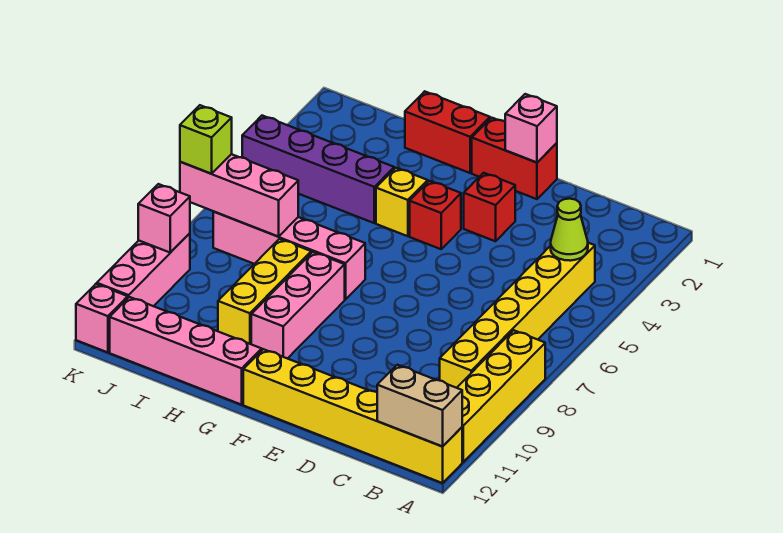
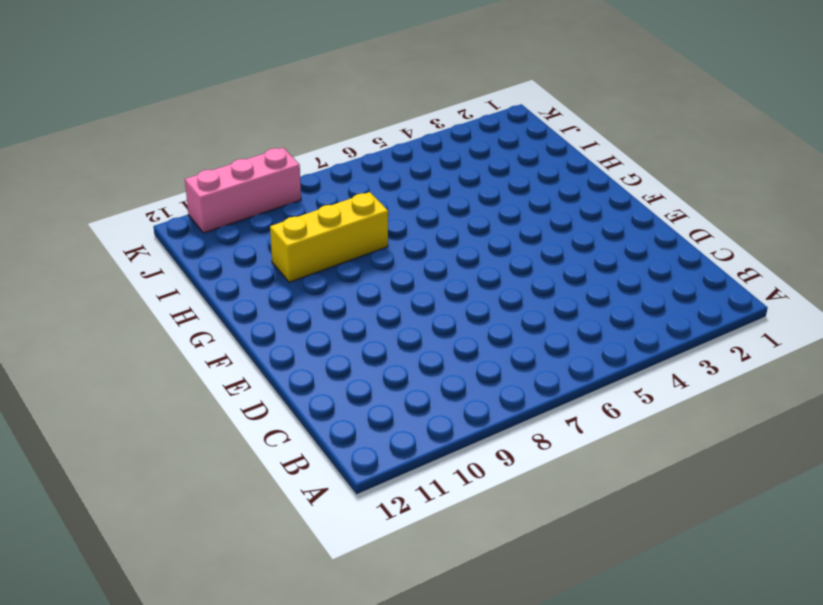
none -> yellow 1x4 brick [457,330,545,462]
none -> yellow 1x6 brick [243,349,462,483]
none -> yellow 1x6 brick [440,243,595,388]

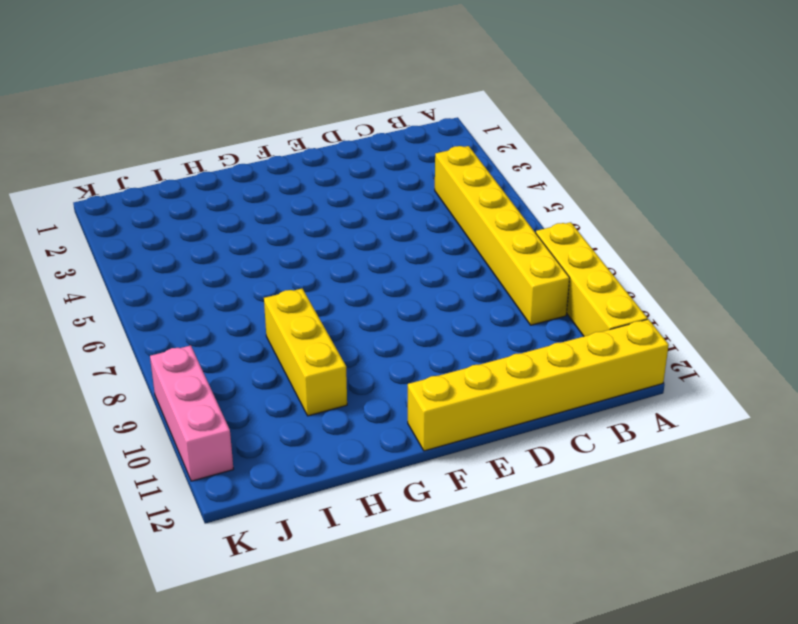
none -> red 1x2 brick [472,118,557,199]
none -> red 1x1 brick [464,173,515,241]
none -> red 1x1 brick [410,181,461,249]

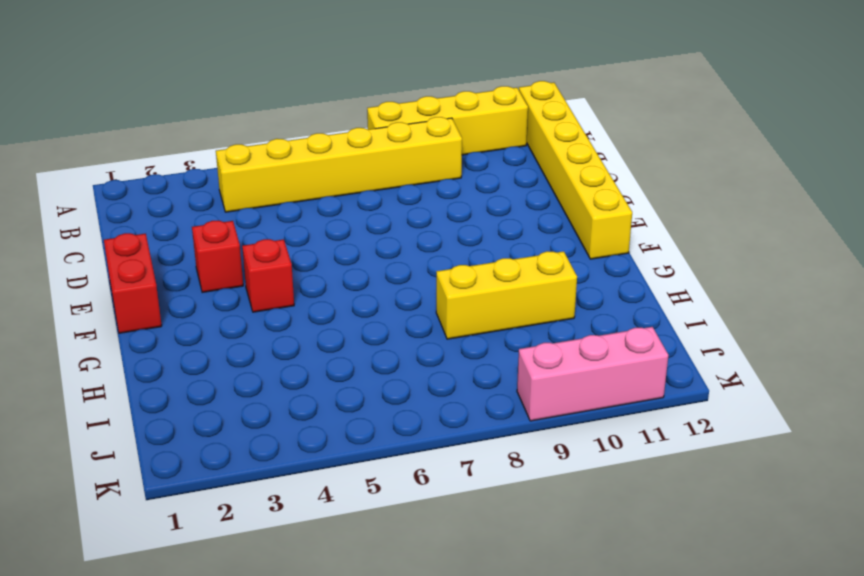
none -> red 1x2 brick [405,91,490,173]
none -> yellow 1x1 brick [376,168,428,236]
none -> pink 1x4 brick [213,212,365,299]

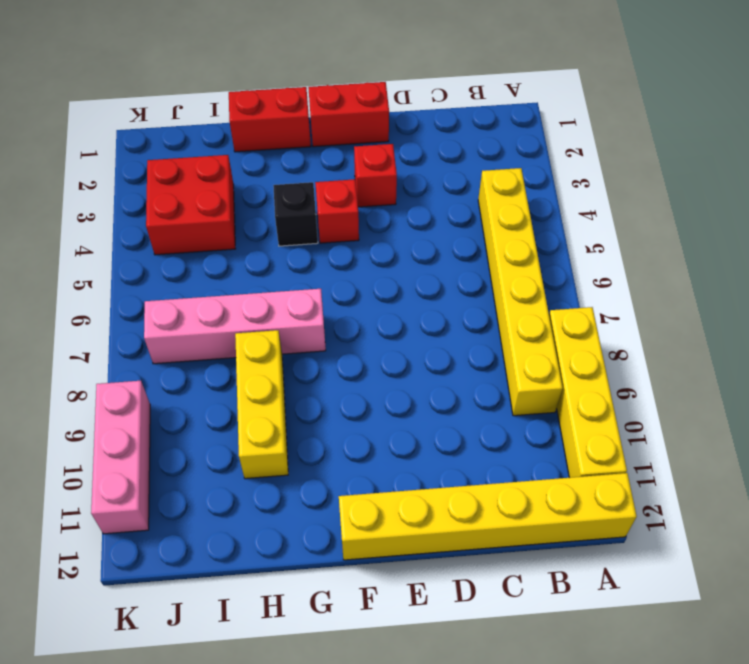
black 1x1 brick [273,182,318,246] -> yellow 1x1 brick [376,168,428,236]
red 2x2 brick [146,155,235,255] -> purple 1x4 brick [242,116,394,223]
none -> pink 1x3 brick [251,252,345,359]
none -> pink 1x4 brick [110,297,262,405]
none -> pink 1x1 brick [76,284,128,352]

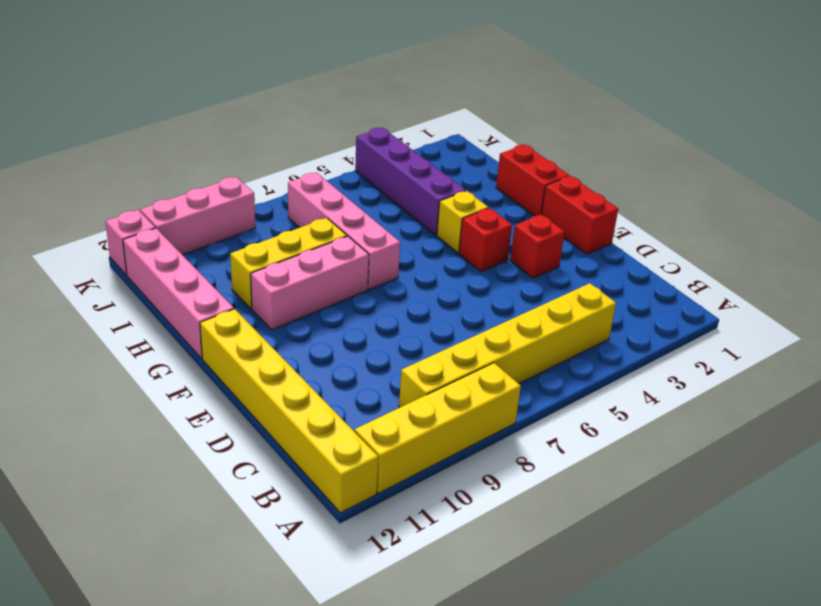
none -> tan 1x2 brick [377,365,462,447]
none -> lime 1x1 cone [551,199,588,261]
none -> pink 1x1 brick [505,94,557,163]

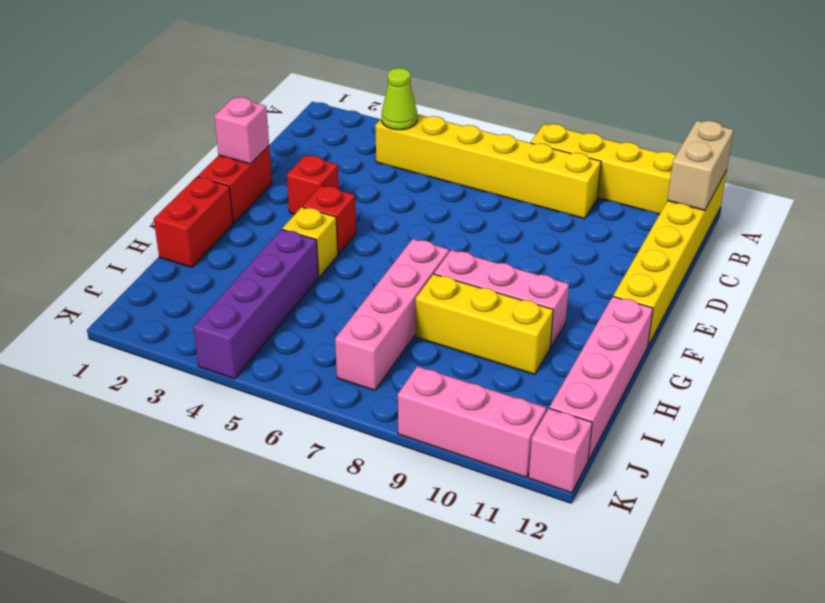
none -> pink 1x3 brick [180,154,298,237]
none -> pink 1x1 brick [138,184,190,252]
none -> lime 1x1 brick [180,105,232,174]

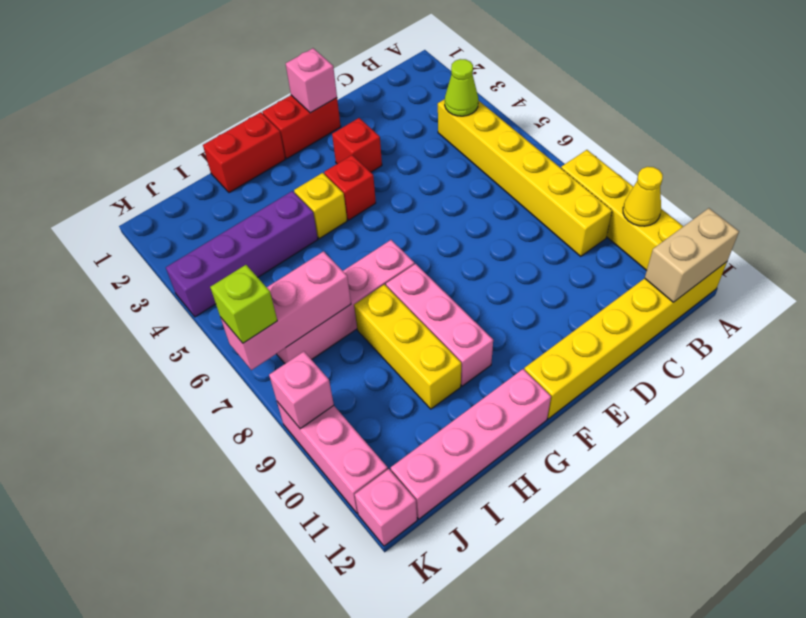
yellow 1x1 cone [623,167,663,226] -> none

